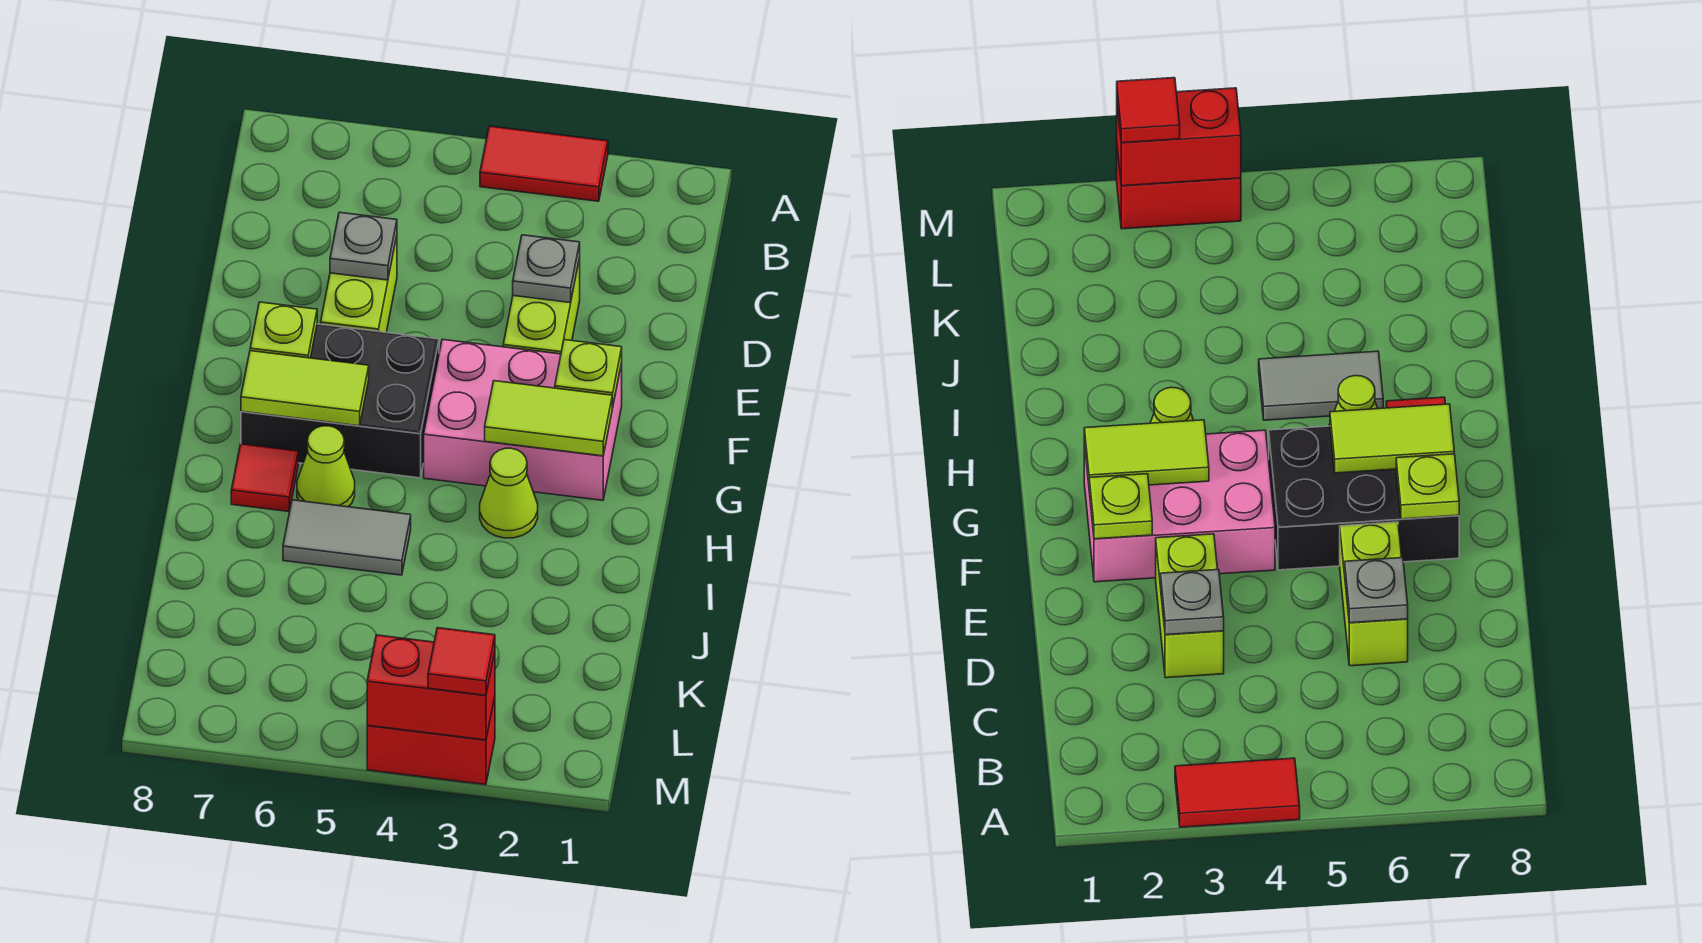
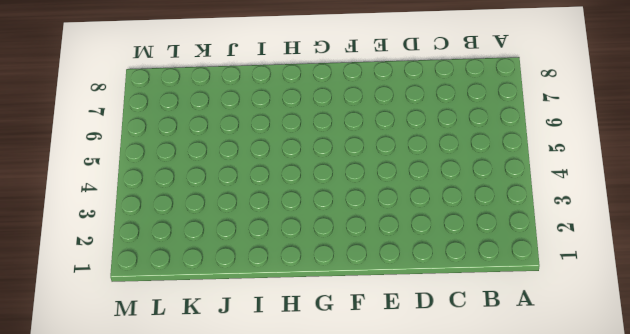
none -> red 1x2 tile [480,126,608,201]
none -> lime 1x2 brick [503,258,580,354]
none -> lime 1x2 brick [321,236,397,332]

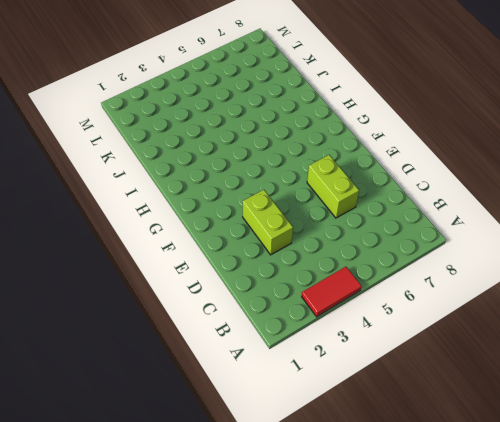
none -> pink 2x3 brick [424,339,622,500]
none -> black 2x3 brick [241,324,439,478]
none -> lime 1x1 cone [480,448,538,538]

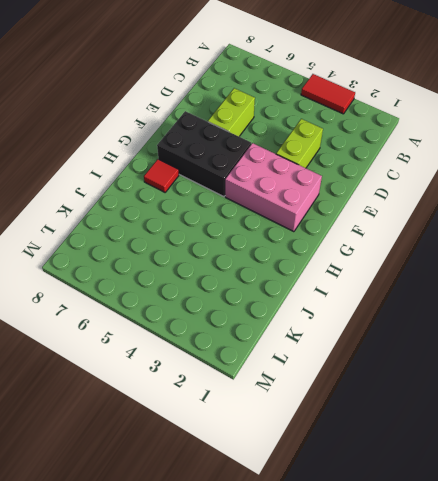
none -> lime 1x1 cone [480,448,538,538]
none -> lime 1x1 cone [297,426,355,507]
none -> grey 1x2 tile [283,500,411,575]

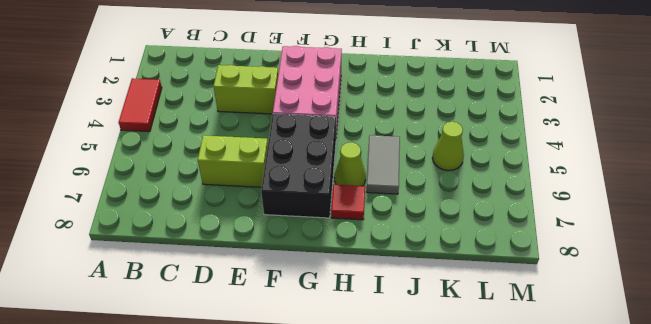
lime 1x1 cone [432,122,464,171] -> lime 1x1 cone moved to [480,448,538,538]
none -> red 1x2 brick [367,697,495,785]
none -> grey 1x1 plate [513,235,580,303]
none -> grey 1x1 plate [330,212,397,280]

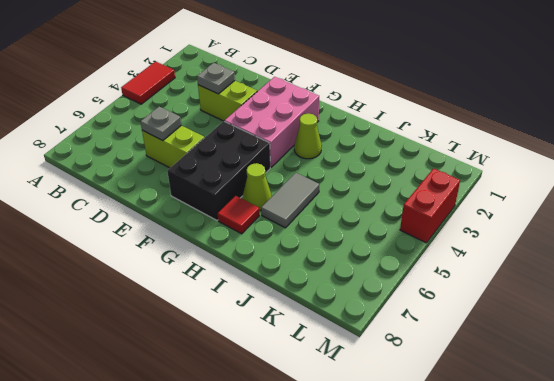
none -> lime 1x1 plate [555,340,622,407]
none -> lime 1x1 plate [250,302,317,358]
none -> lime 1x2 tile [485,381,612,456]

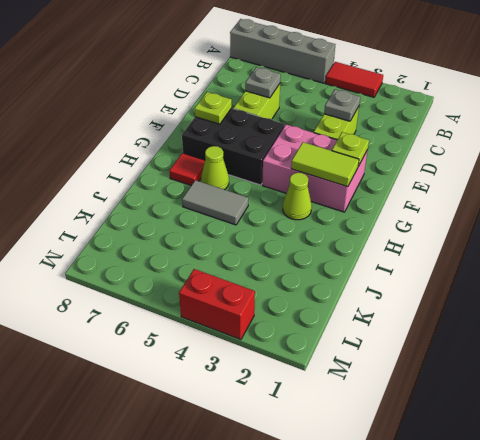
grey 1x4 brick [230,19,335,83] -> none
none -> lime 1x2 tile [241,351,369,426]
none -> red 1x2 brick [367,635,495,740]
none -> red 1x1 tile [428,628,495,695]

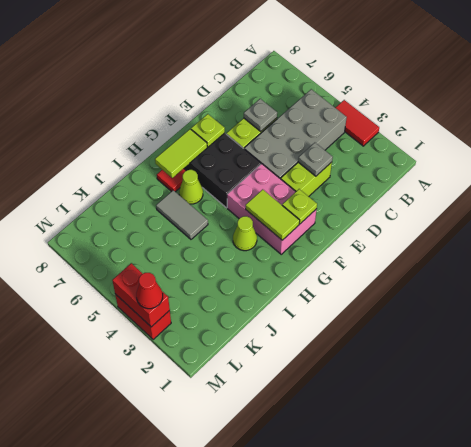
grey 2x4 brick [244,89,347,179] -> none
lime 1x2 tile [155,129,207,178] -> lime 1x2 tile turned to [241,351,369,426]
red 1x1 cone [136,273,163,309] -> red 1x1 tile [428,628,495,695]

